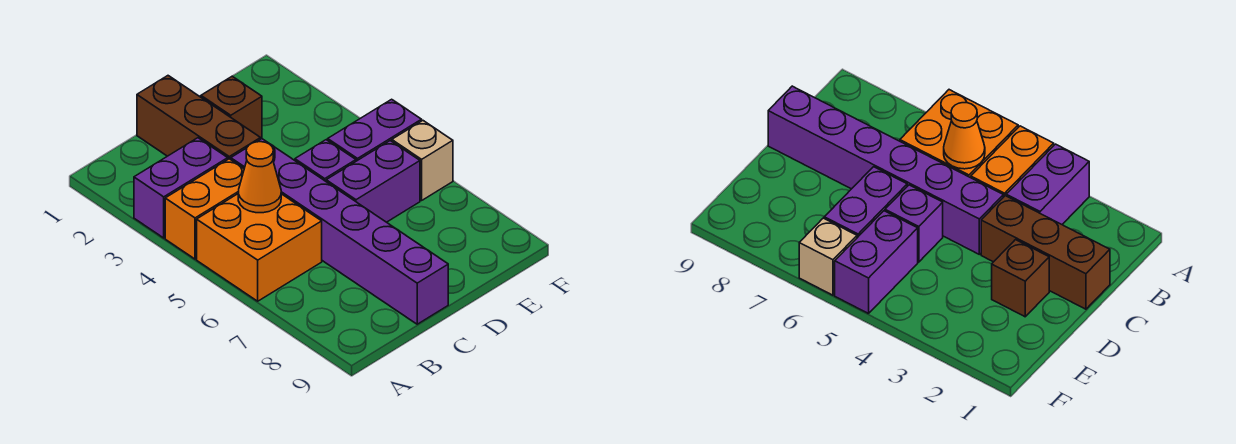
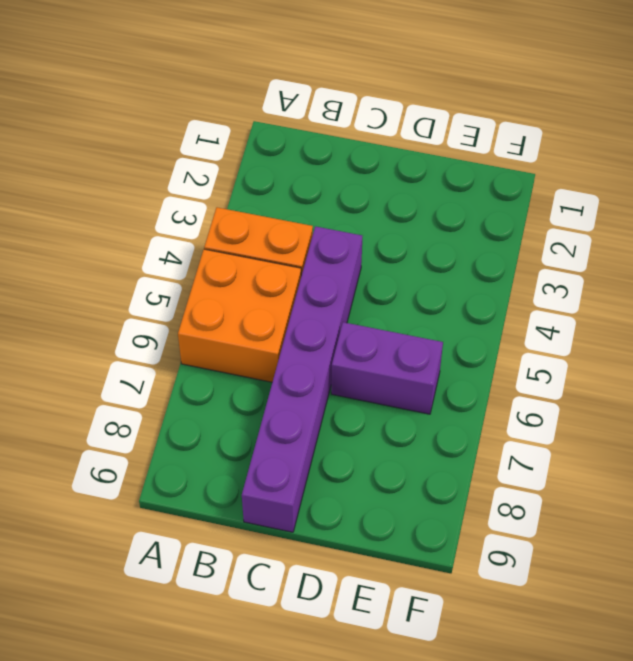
none -> purple 1x2 brick [134,138,228,238]
none -> brown 1x3 brick [137,76,261,159]

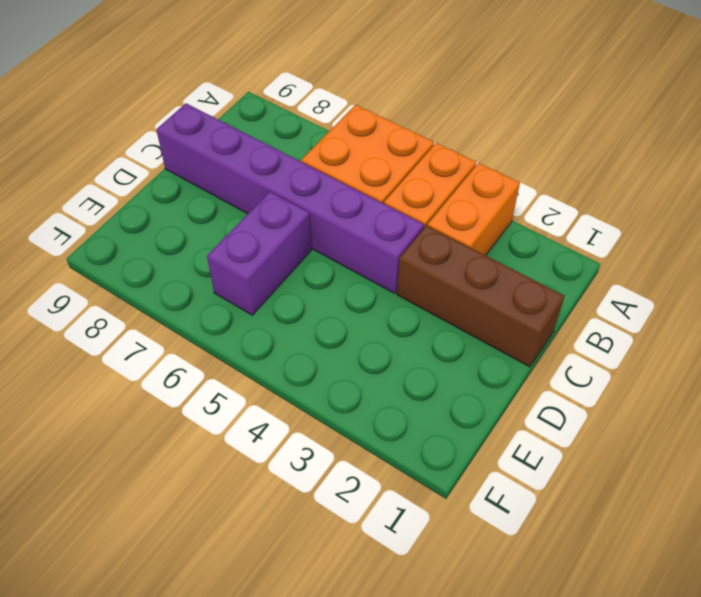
orange 1x2 brick [427,163,520,255] -> purple 1x2 brick [134,138,228,238]
none -> brown 1x1 brick [201,76,262,138]
none -> purple 1x1 brick [295,140,356,181]

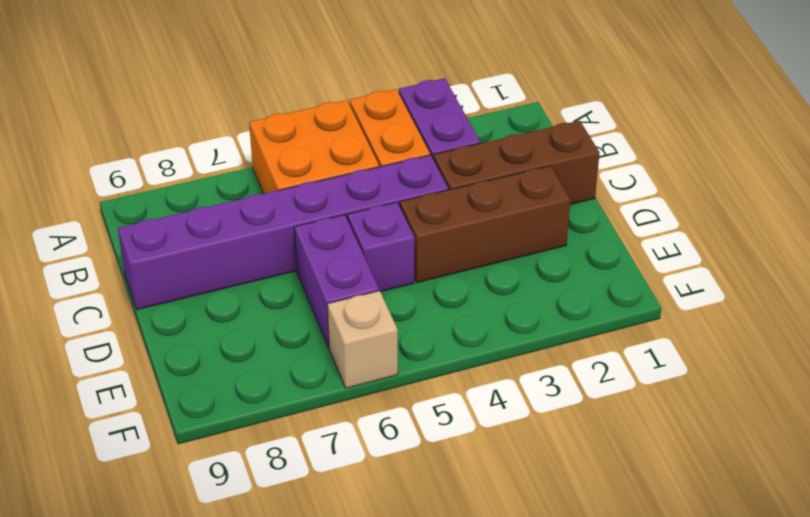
brown 1x3 brick [400,166,570,283] -> brown 1x1 brick [201,76,262,138]
none -> purple 1x2 brick [328,99,422,161]
none -> orange 1x1 cone [238,142,281,213]

